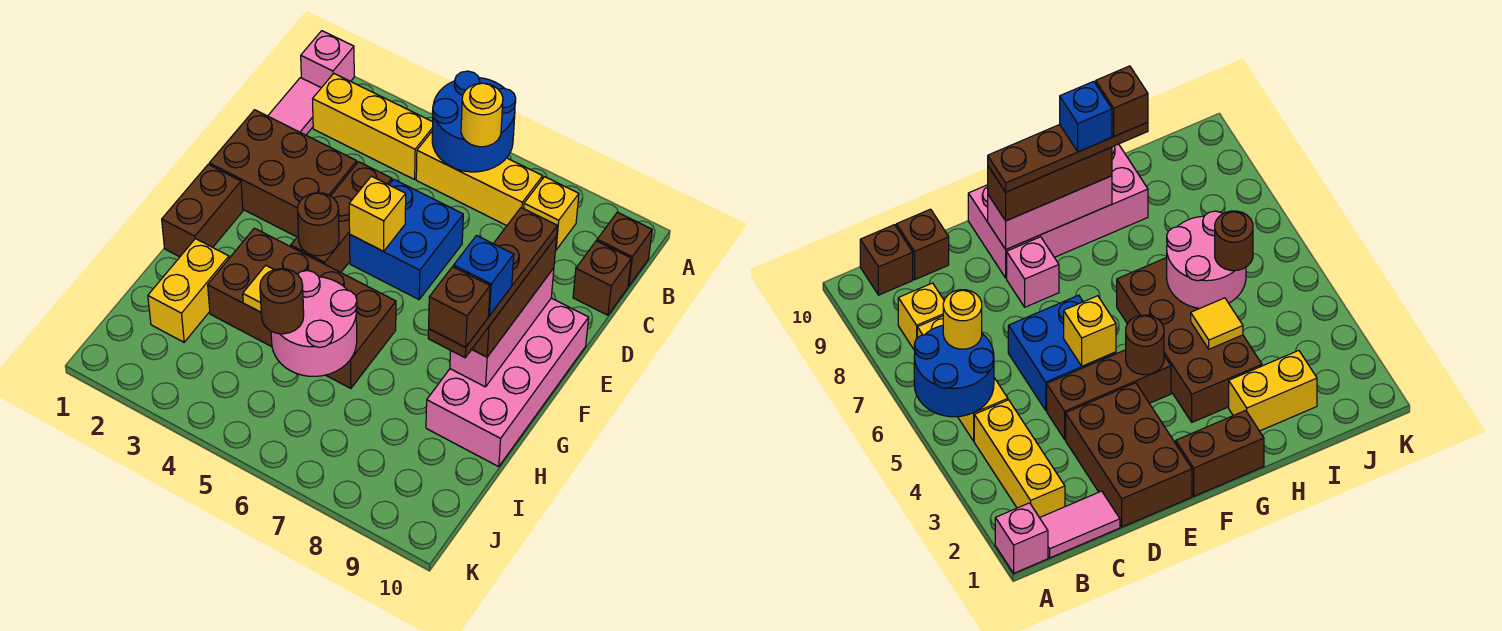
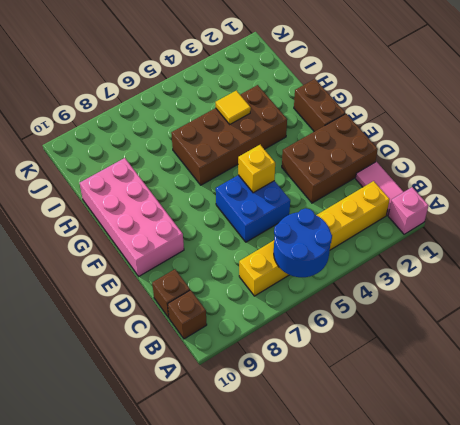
none -> yellow 1x1 brick [524,177,579,250]
none -> brown 1x3 brick [291,162,392,272]
none -> pink 1x1 brick [1007,237,1059,307]

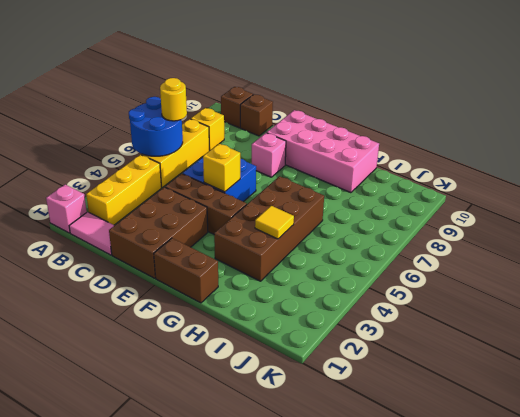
none -> yellow 1x2 brick [148,239,229,342]
none -> pink 1x3 brick [450,268,554,387]
none -> brown 1x1 round brick [298,193,339,256]

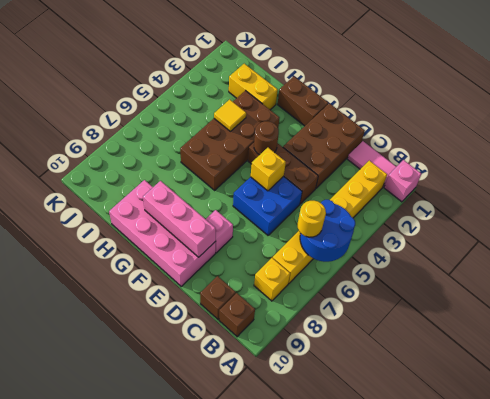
none -> pink 2x2 round brick [271,271,357,376]
none -> brown 1x3 brick [472,236,557,357]
none -> brown 1x1 round brick [260,269,304,334]

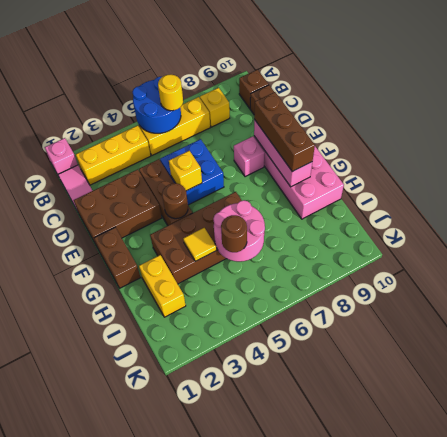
none -> brown 1x4 plate [428,208,557,358]
none -> blue 1x1 brick [454,236,514,316]
none -> brown 1x1 brick [429,267,490,347]

